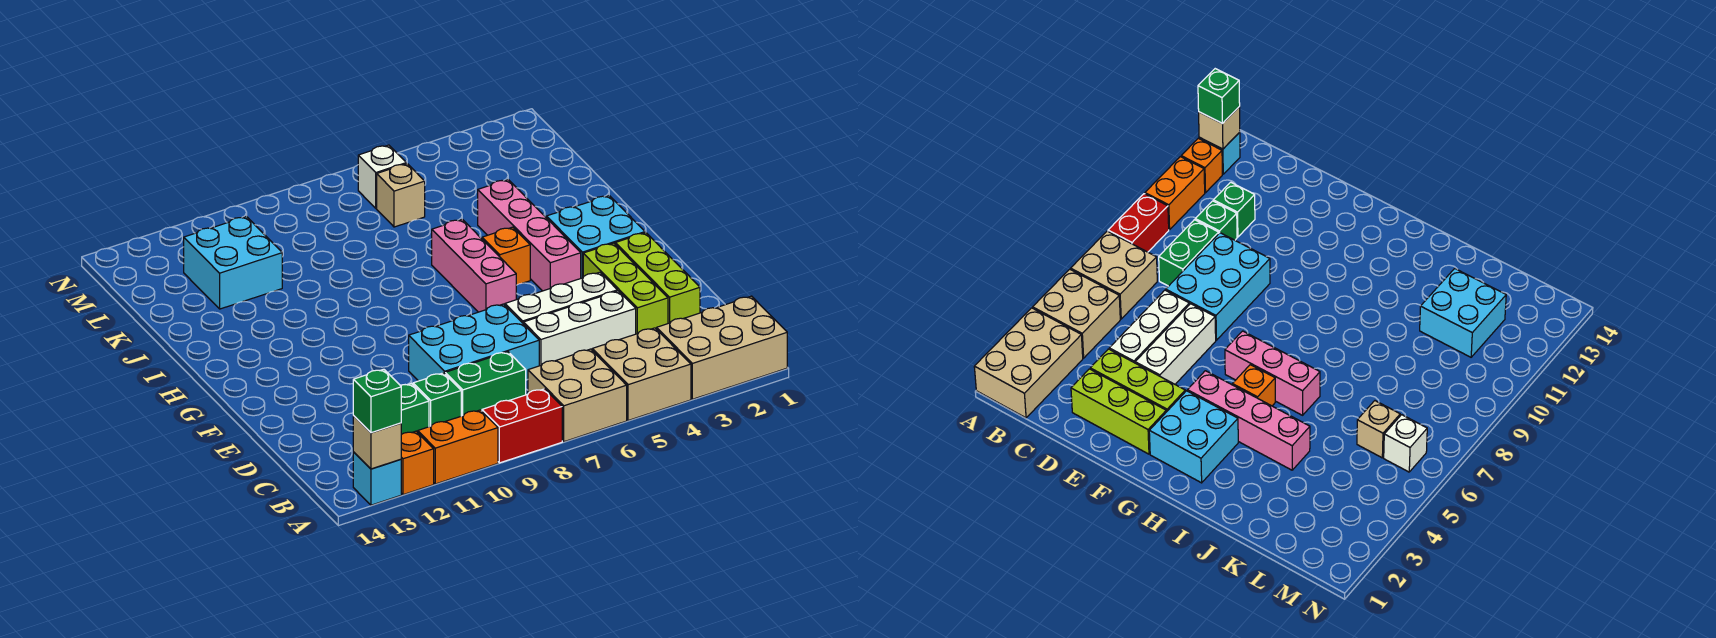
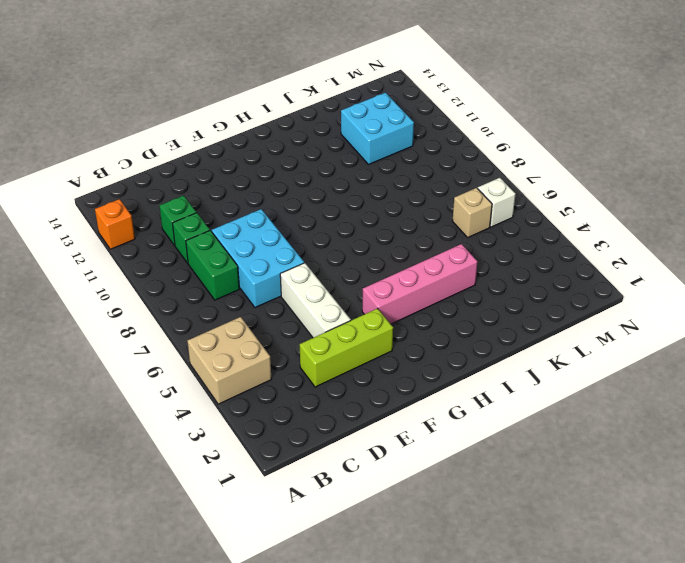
none -> tan 2x3 brick [657,296,787,399]
none -> tan 2x2 brick [528,349,627,442]
none -> red 1x2 brick [482,389,562,463]

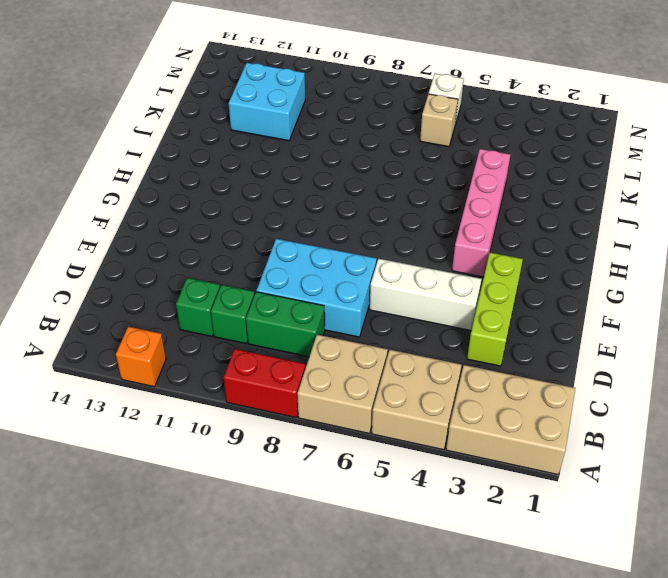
none -> orange 1x2 brick [418,410,498,484]
none -> cyan 1x1 brick [353,452,401,505]
none -> lime 1x3 brick [615,233,700,323]

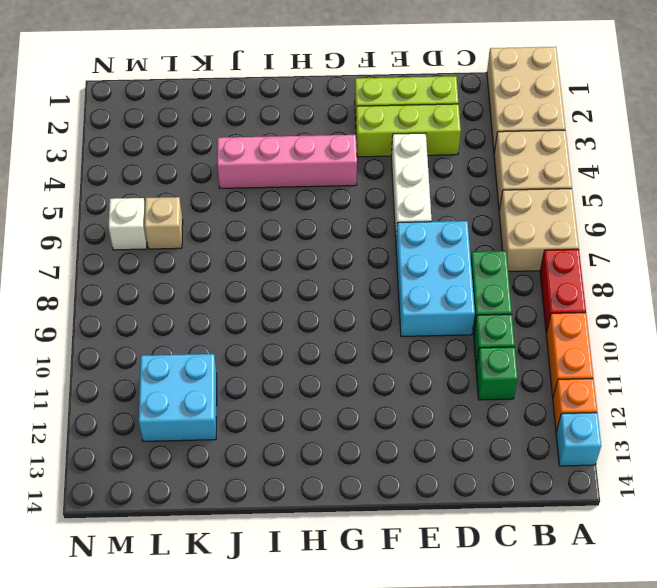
none -> white 1x3 brick [523,291,636,366]
none -> cyan 2x2 brick [547,196,645,278]
none -> pink 1x3 brick [432,219,516,312]

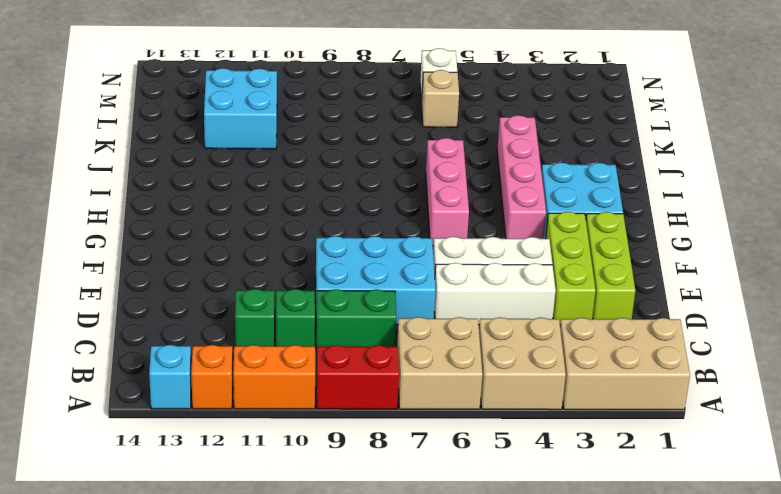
none -> orange 1x1 brick [482,227,530,285]
none -> tan 1x1 brick [353,416,401,469]
none -> green 1x1 brick [353,369,401,433]

